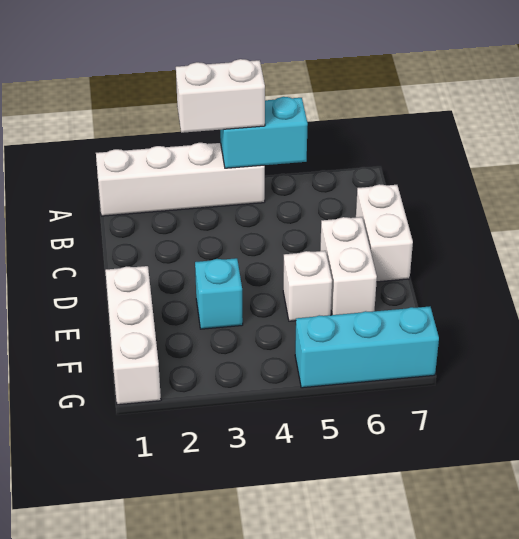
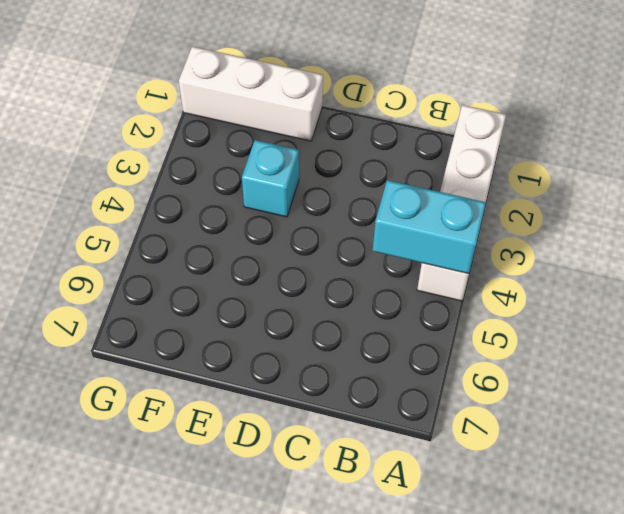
cyan 1x2 brick [373,180,486,274] -> cyan 1x2 brick turned to [220,97,308,168]
none -> white 1x2 brick [356,184,413,282]
none -> white 1x2 brick [320,217,377,315]

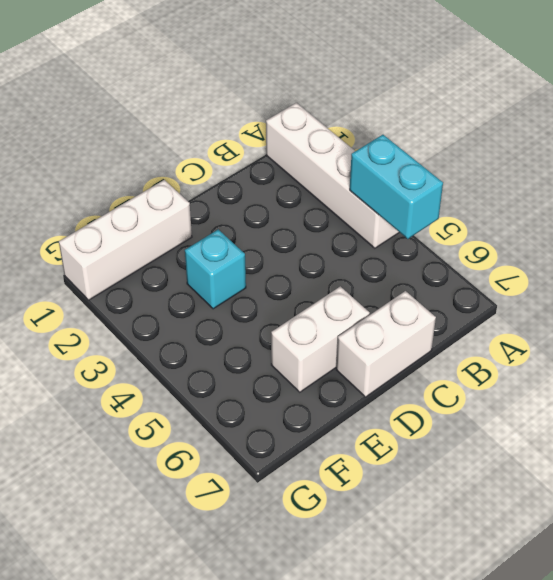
none -> white 1x1 brick [283,251,332,321]
none -> cyan 1x3 brick [295,306,439,388]

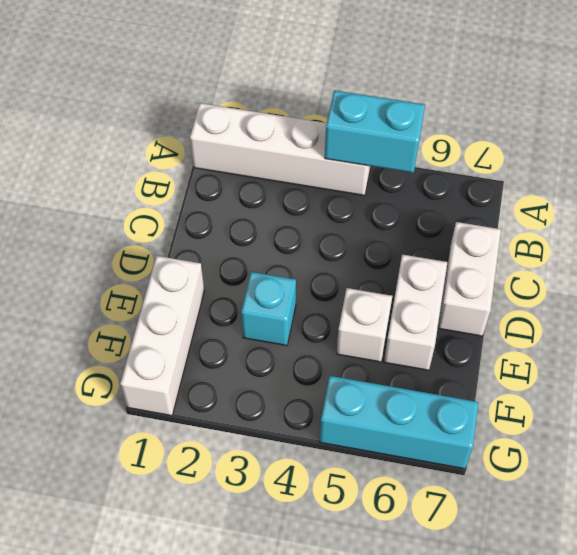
none -> white 1x2 brick [176,59,265,133]

